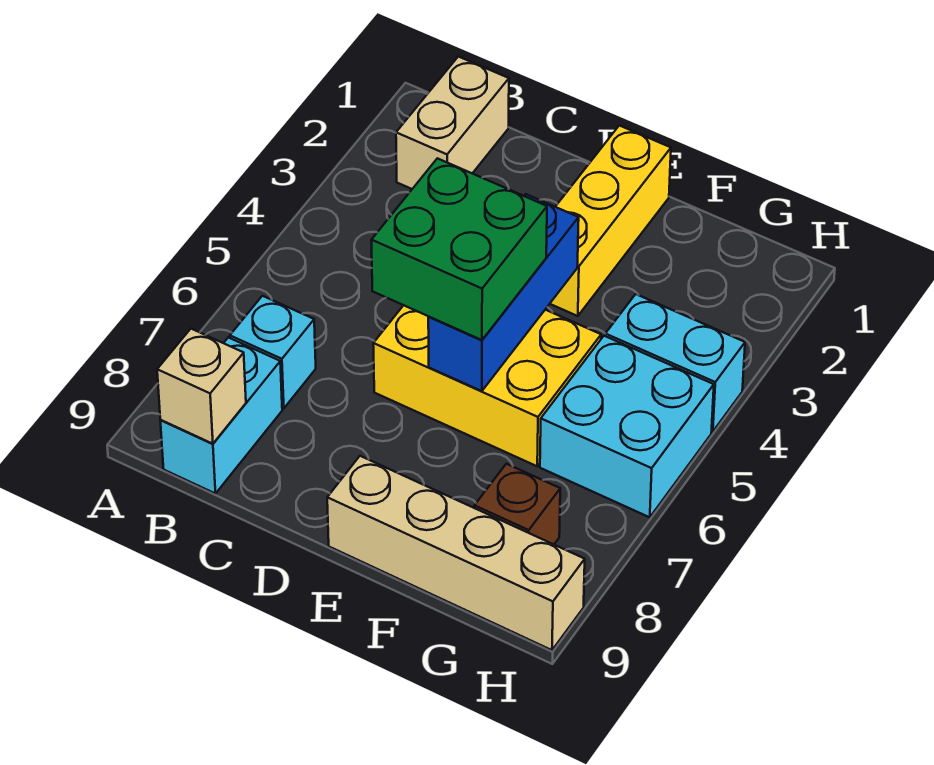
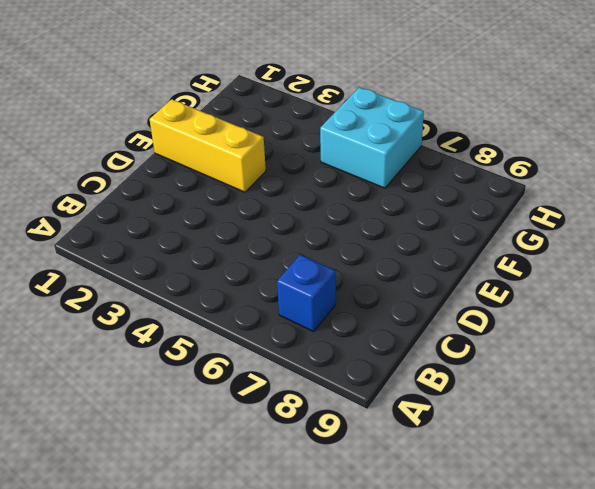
blue 1x1 brick [277,255,336,332] -> cyan 1x1 brick [230,296,316,408]
none -> tan 1x2 brick [396,57,509,189]
none -> cyan 1x2 brick [160,337,282,494]
none -> yellow 2x3 brick [373,305,601,466]

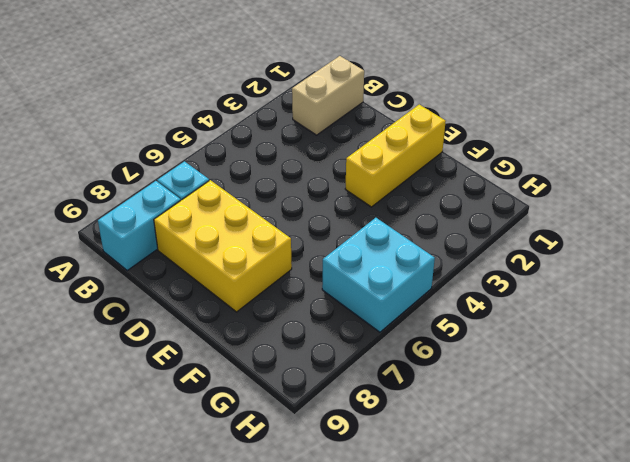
yellow 2x3 brick [154,180,292,312] -> yellow 2x3 brick moved to [373,305,601,466]
none -> tan 1x4 brick [327,456,585,650]
none -> cyan 1x2 brick [605,294,745,432]
none -> brown 1x1 brick [474,464,560,544]

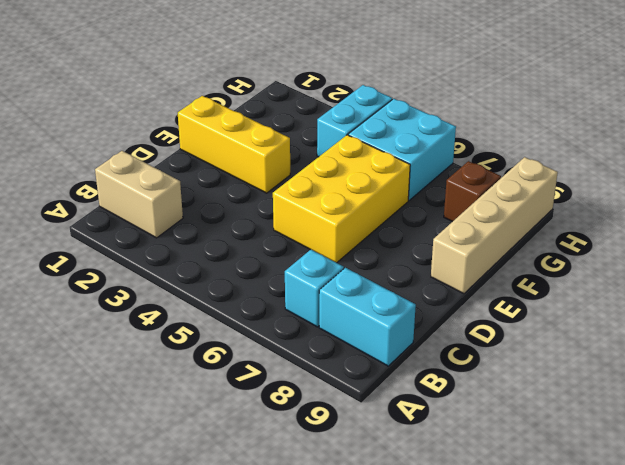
none -> tan 1x1 brick [157,329,246,444]
none -> blue 1x3 brick [428,194,579,391]
none -> green 2x2 brick [371,158,547,340]

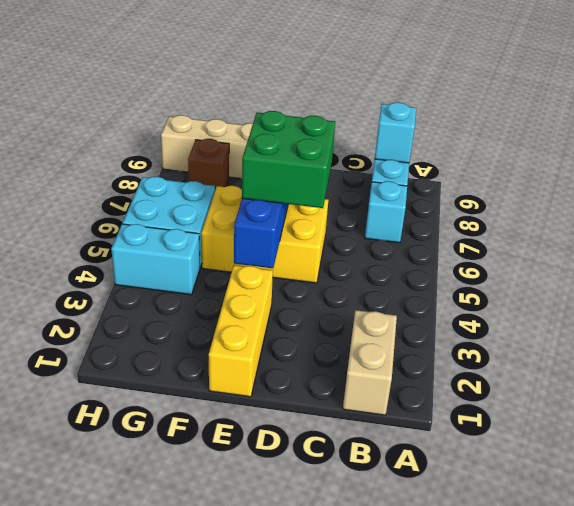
cyan 1x1 brick [375,102,416,163] -> tan 1x1 brick [157,329,246,444]

